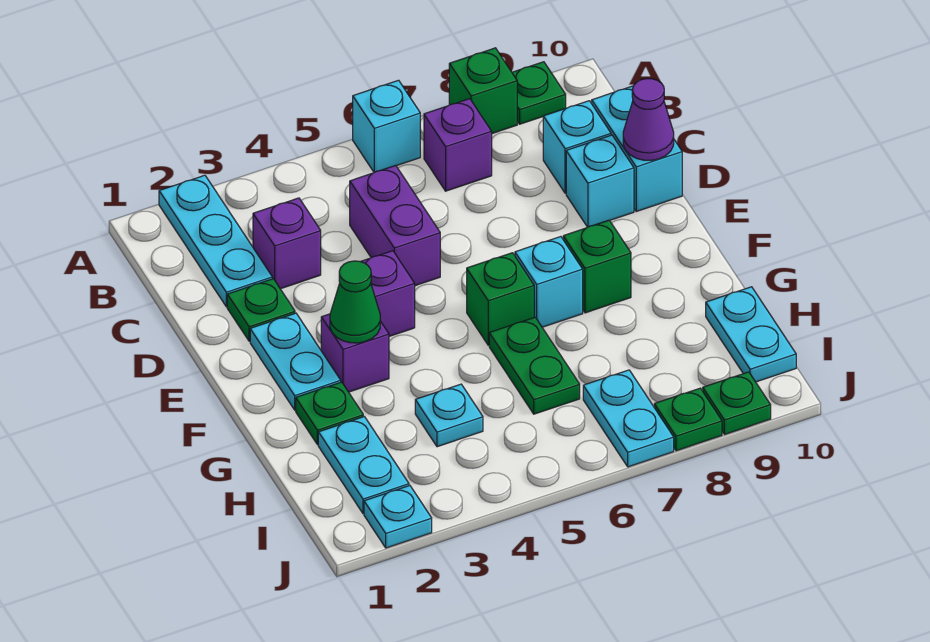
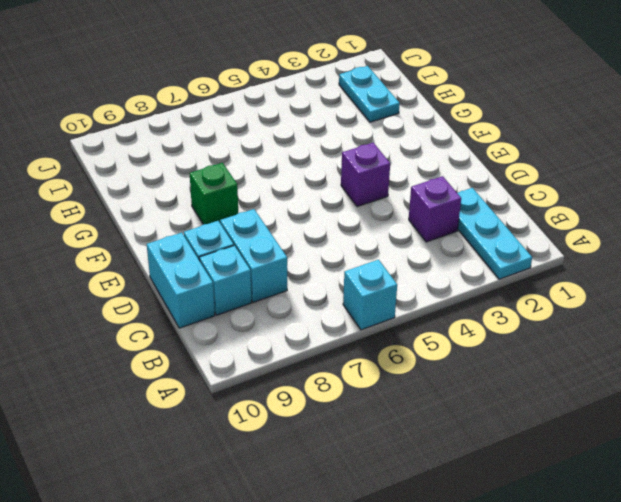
cyan 1x2 brick [220,209,287,302] -> none
none -> green 1x1 brick [449,48,517,134]
none -> green 1x1 plate [512,62,566,124]
none -> purple 1x1 brick [424,99,492,191]

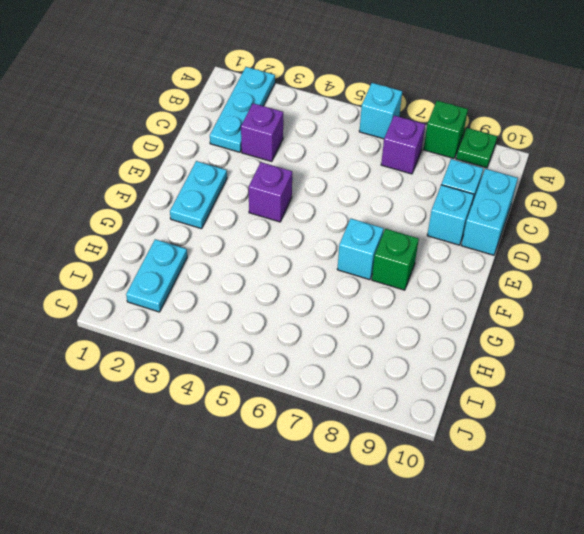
none -> purple 1x2 brick [350,166,440,286]
none -> green 1x1 plate [227,279,295,341]
none -> purple 1x1 brick [321,314,389,392]

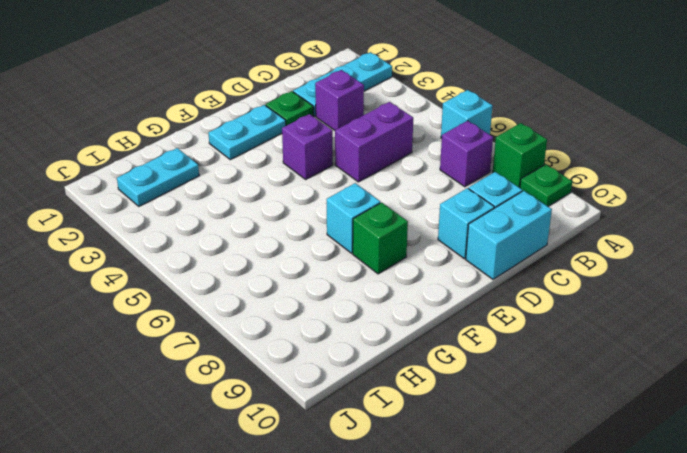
none -> purple 1x1 brick [321,314,389,392]
none -> green 1x1 brick [467,253,534,345]
none -> green 1x1 plate [296,382,363,445]

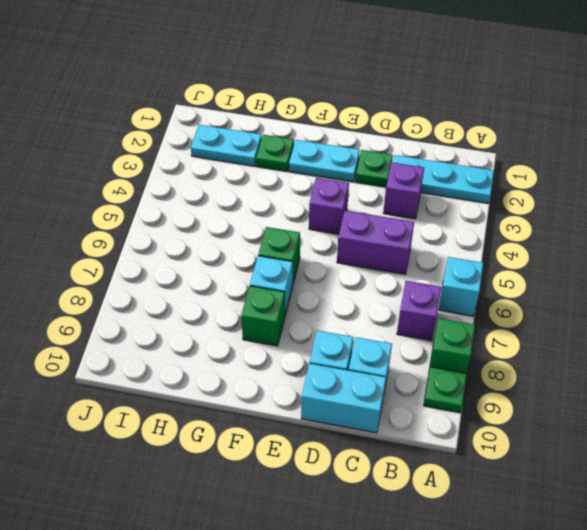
none -> purple 1x1 brick [321,314,389,392]
none -> green 1x2 plate [489,317,580,414]
none -> cyan 1x1 plate [415,384,483,447]

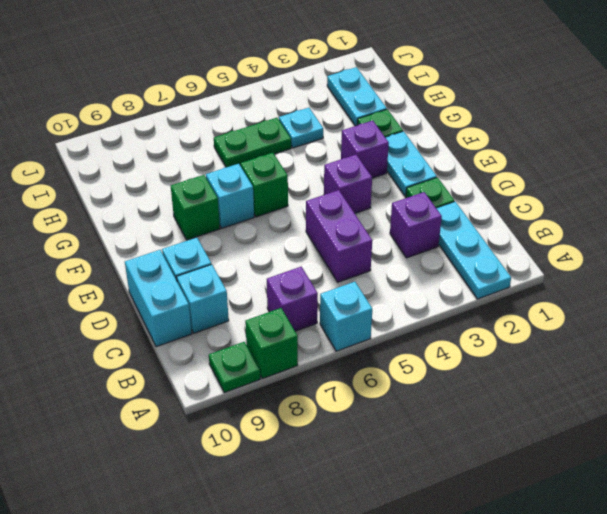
green 1x2 plate [214,118,291,167] -> green 1x2 plate turned to [489,317,580,414]
none -> cyan 1x2 plate [706,287,796,382]
none -> cyan 1x2 plate [583,370,674,467]
none -> cyan 1x1 plate [364,486,432,548]

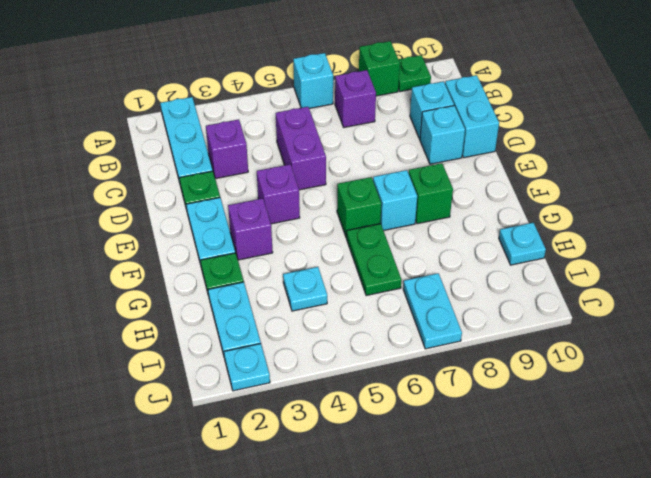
cyan 1x1 plate [499,223,546,265] -> cyan 1x2 plate [706,287,796,382]
none -> green 1x1 plate [654,388,722,451]
none -> green 1x1 plate [703,372,771,435]
none -> purple 1x1 cone [623,79,674,160]

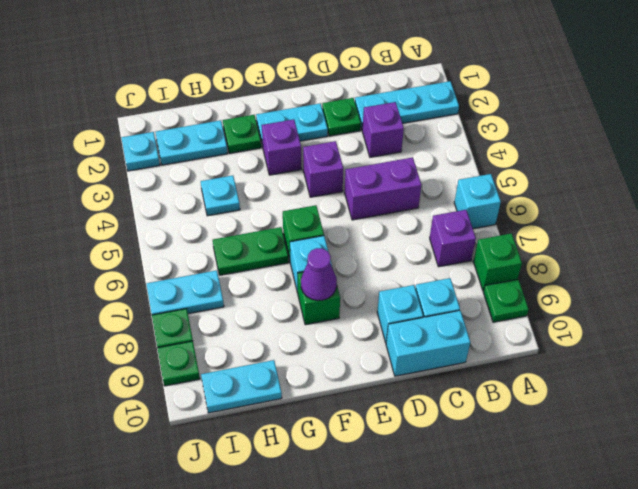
purple 1x1 cone [301,248,337,301] -> purple 1x1 cone moved to [623,79,674,160]
none -> green 1x1 cone [330,261,380,343]

